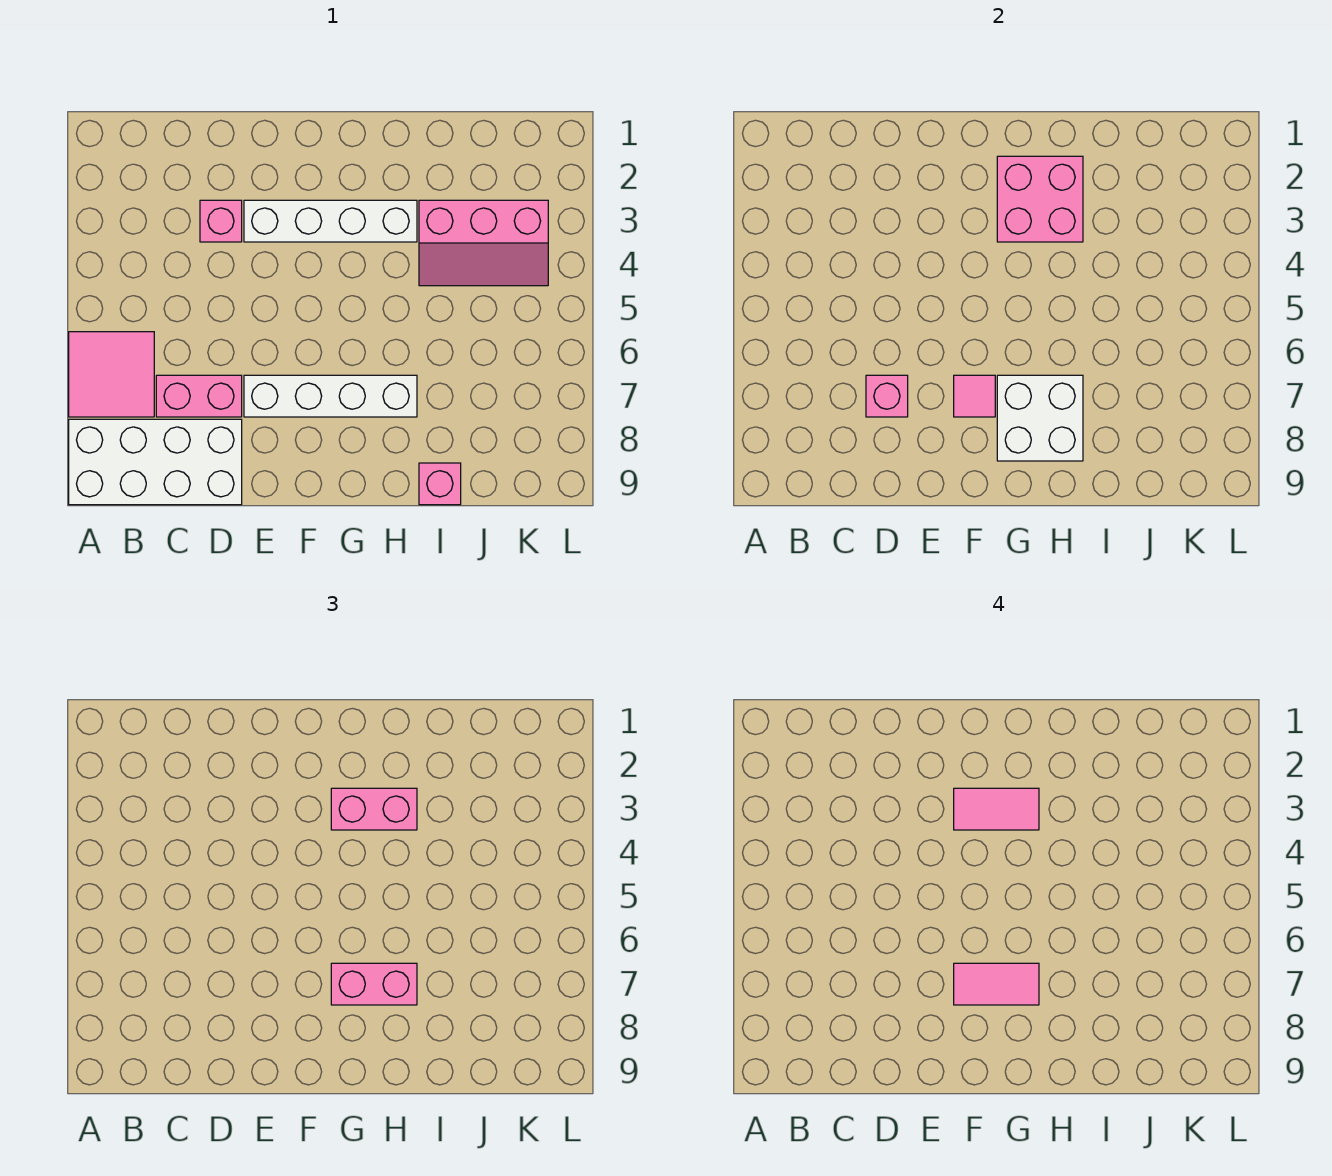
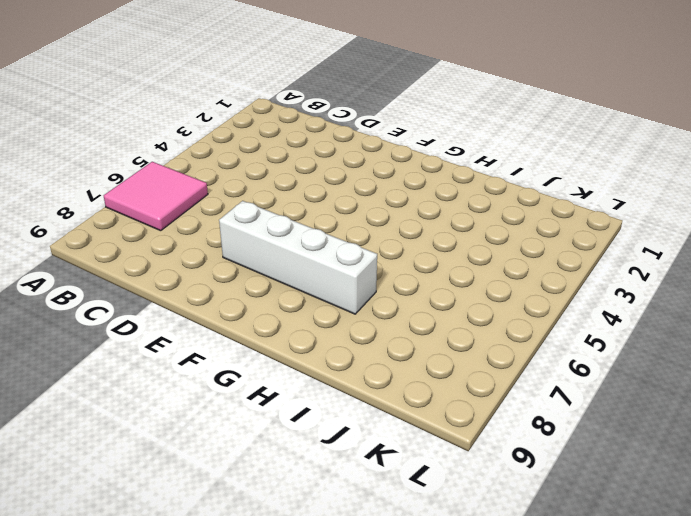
none -> white 2x4 brick [69,419,242,505]
none -> pink 1x2 brick [156,375,242,417]
none -> pink 1x1 brick [200,200,242,242]

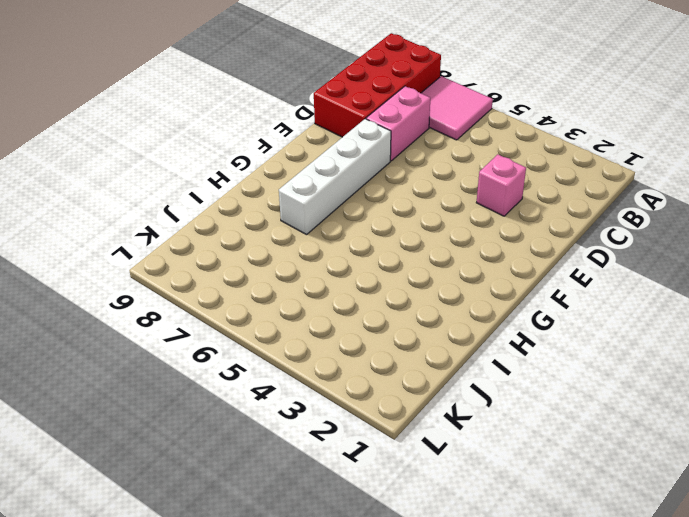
red 2x4 brick [314,33,441,137] -> white 2x4 brick [69,419,242,505]
none -> white 1x4 brick [244,200,417,242]
none -> pink 2x3 slope [419,200,548,286]
none -> pink 1x1 brick [419,463,461,505]

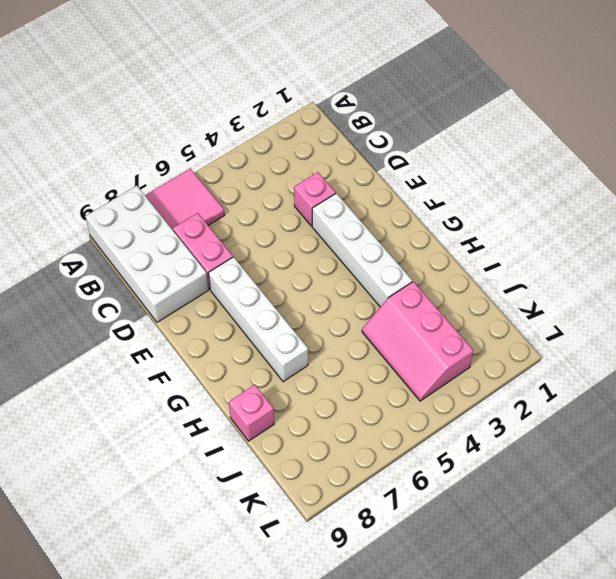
none -> pink 1x1 brick [866,375,908,417]
none -> pink 1x1 tile [954,375,995,417]
none -> pink 2x2 brick [997,156,1083,242]

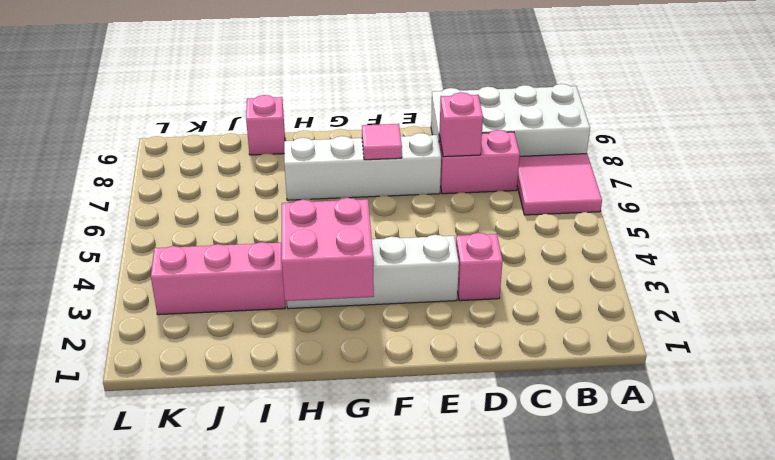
none -> white 2x2 brick [997,375,1083,461]
none -> pink 1x2 brick [331,788,417,830]
none -> pink 1x2 brick [331,963,417,1005]

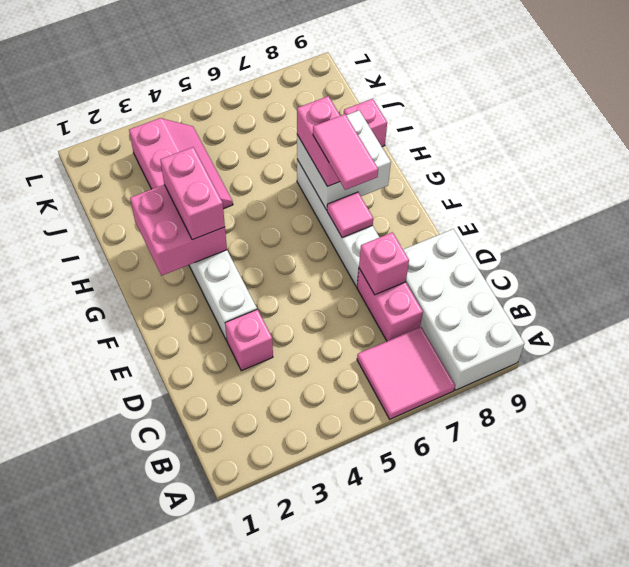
none -> pink 1x2 tile [954,788,1039,830]

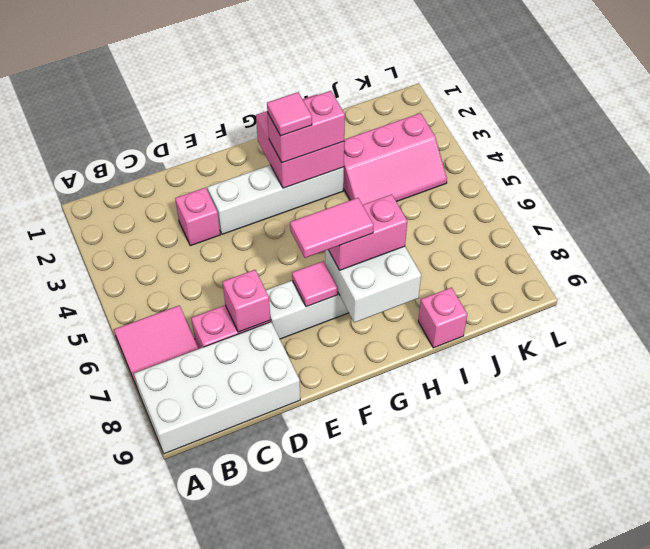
pink 1x1 tile [267,92,312,136] -> pink 1x2 tile [954,788,1039,830]

